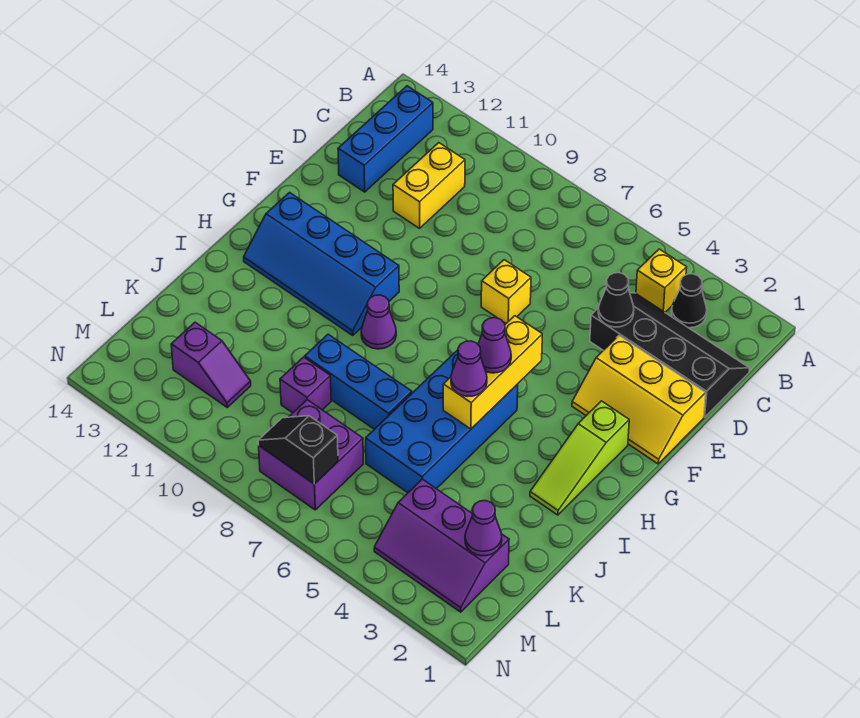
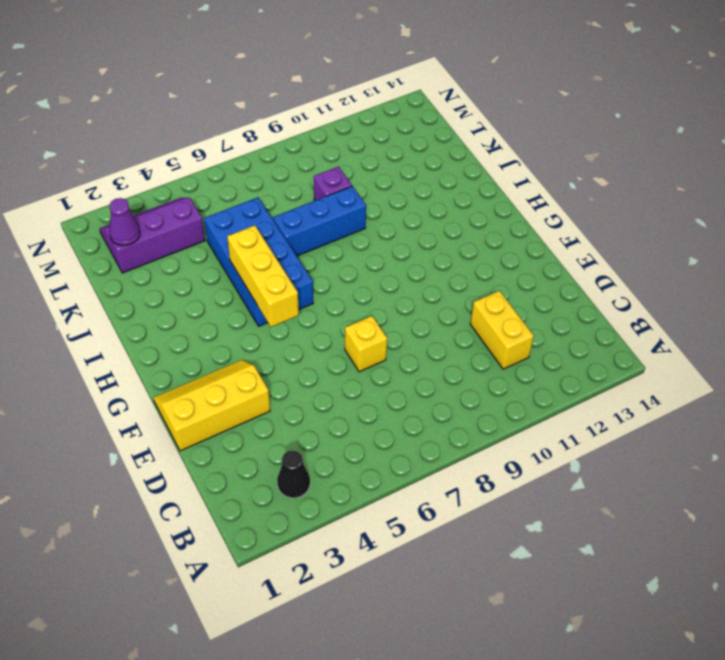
none -> yellow 1x1 brick [636,249,687,312]
none -> blue 1x3 brick [338,86,433,192]
none -> black 2x4 slope [590,293,750,417]

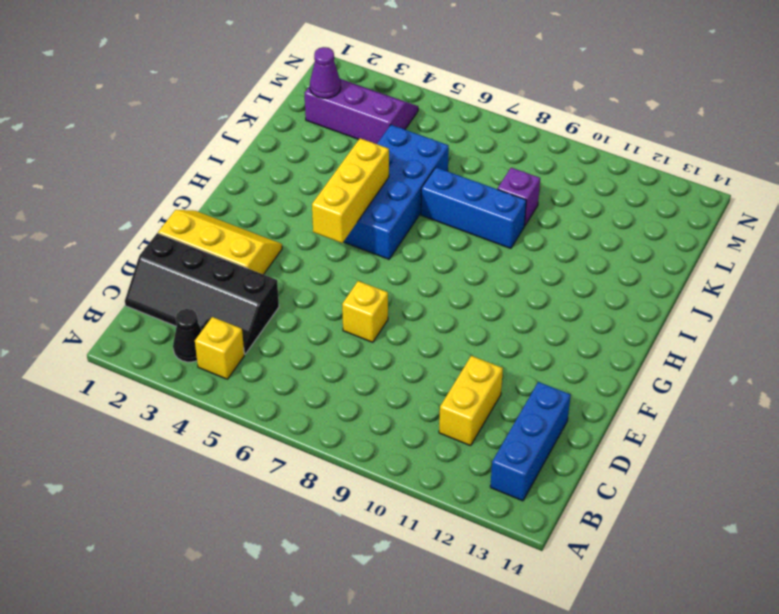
none -> lime 1x3 slope [530,401,629,515]
none -> blue 2x4 slope [244,193,399,335]
none -> purple 1x1 cone [361,295,396,349]

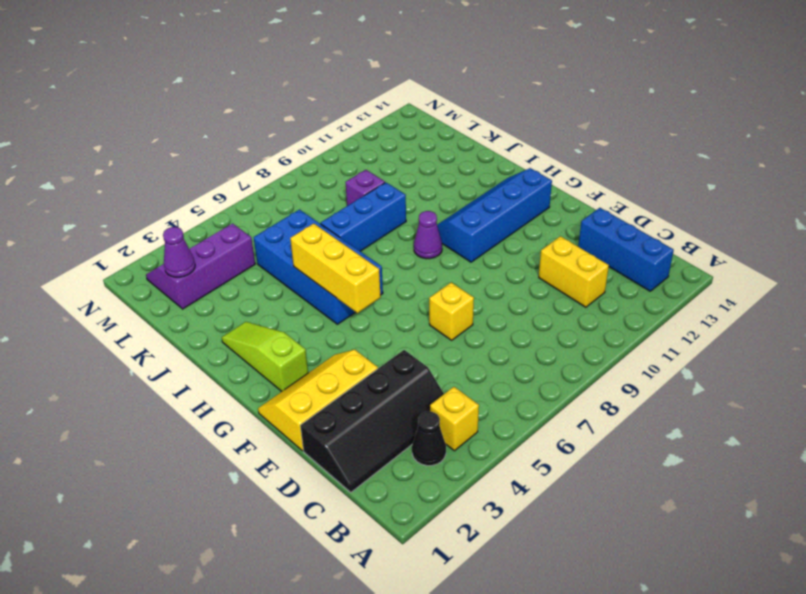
none -> purple 2x2 brick [259,400,363,510]
none -> purple 1x2 slope [171,322,251,407]
none -> black 1x1 cone [598,273,634,327]

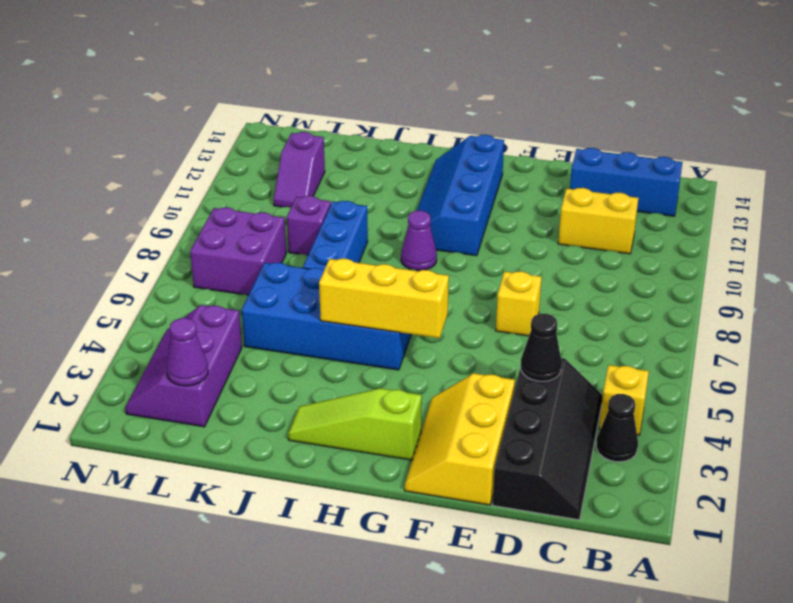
none -> black 1x2 slope [258,416,338,484]
none -> purple 1x1 cone [478,318,511,373]
none -> purple 1x1 cone [451,341,487,396]

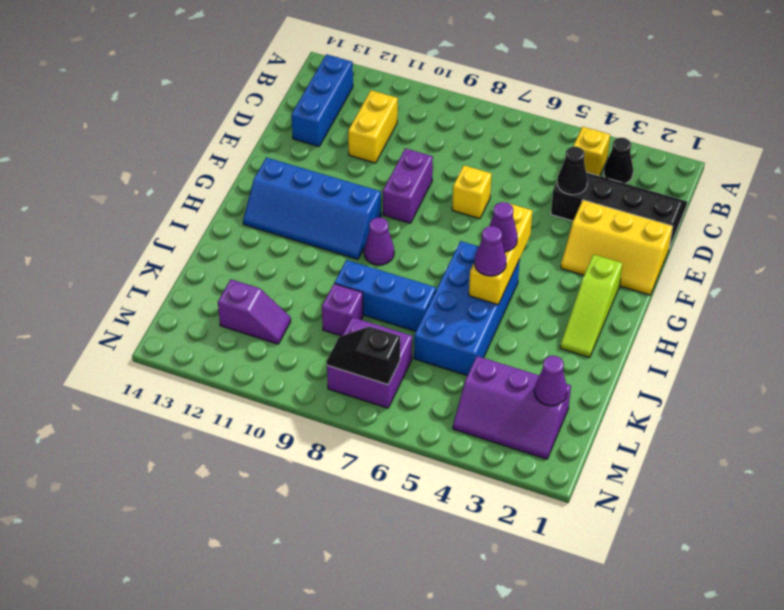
purple 1x2 brick [383,148,433,223] -> none

